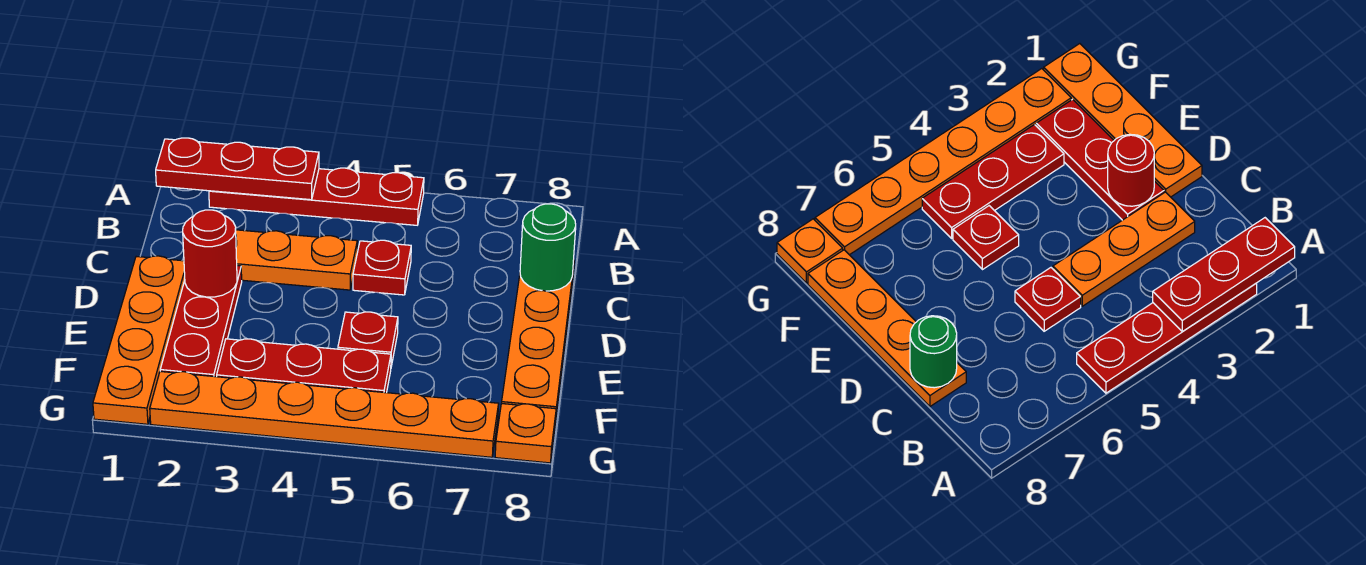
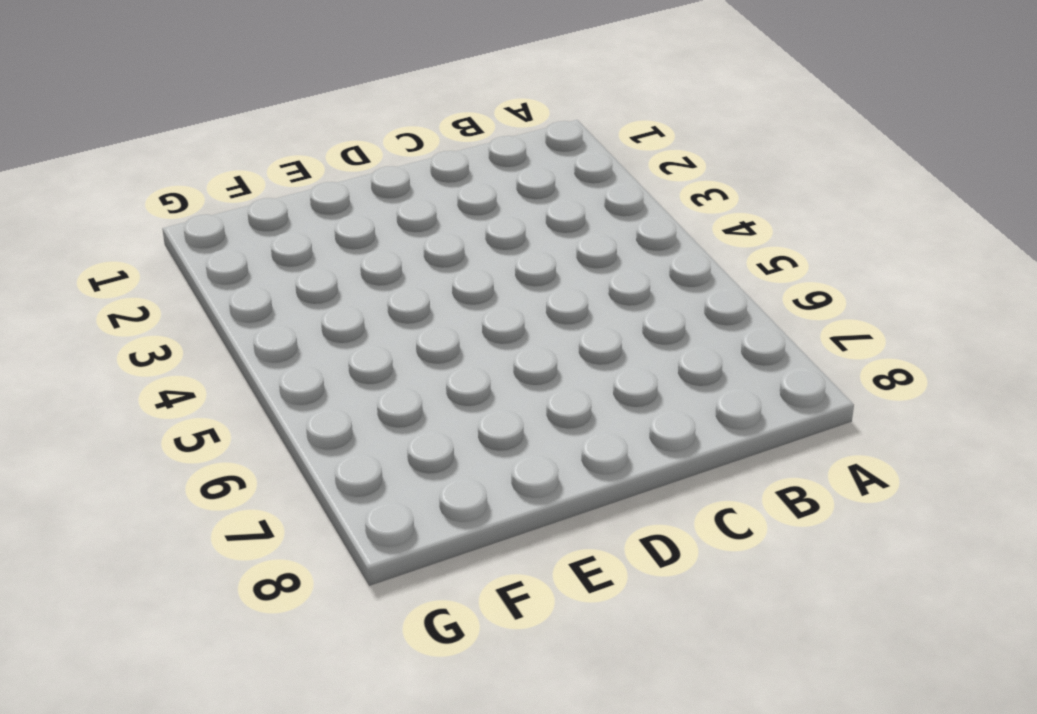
none -> red 1x4 plate [209,168,424,225]
none -> orange 1x3 plate [236,230,357,290]
none -> red 1x1 plate [353,240,411,295]

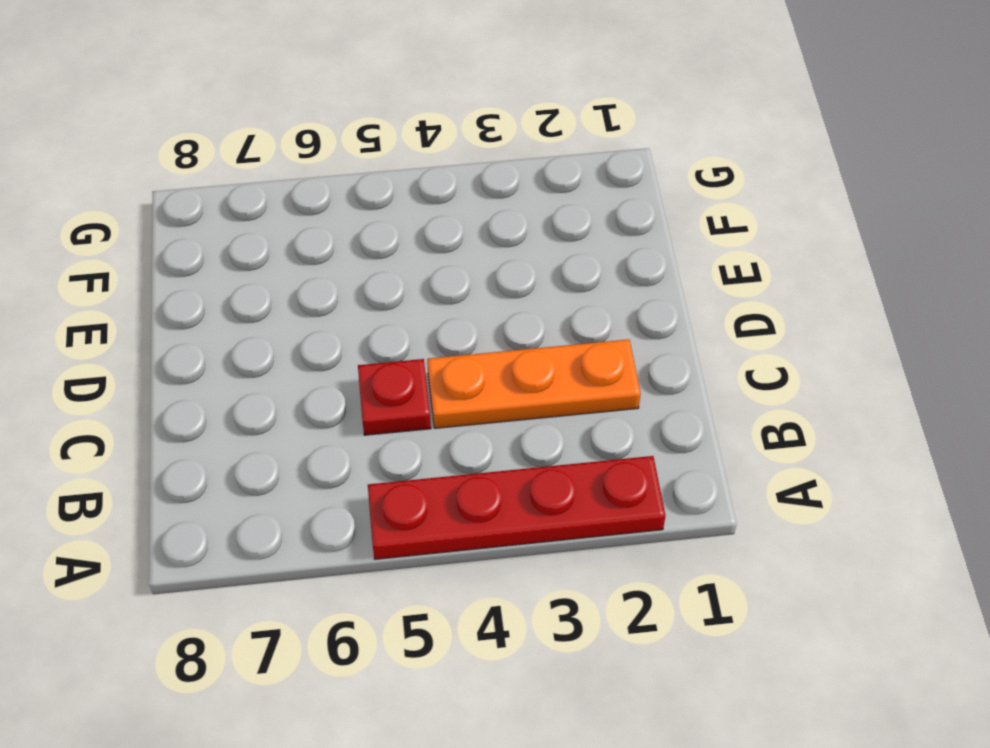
none -> orange 1x4 plate [502,260,574,422]
none -> orange 1x4 plate [93,256,185,424]
none -> red 1x3 plate [160,266,242,377]

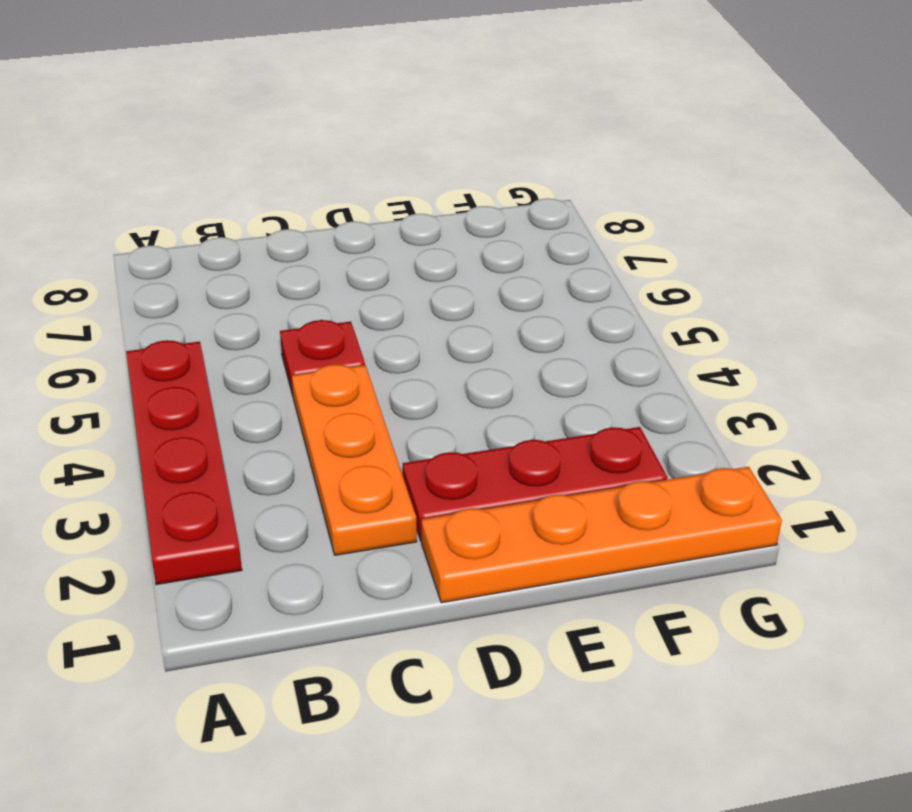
none -> orange 1x4 plate [502,260,574,422]
none -> red 1x1 plate [338,312,398,366]
none -> red 1x3 plate [217,339,391,393]

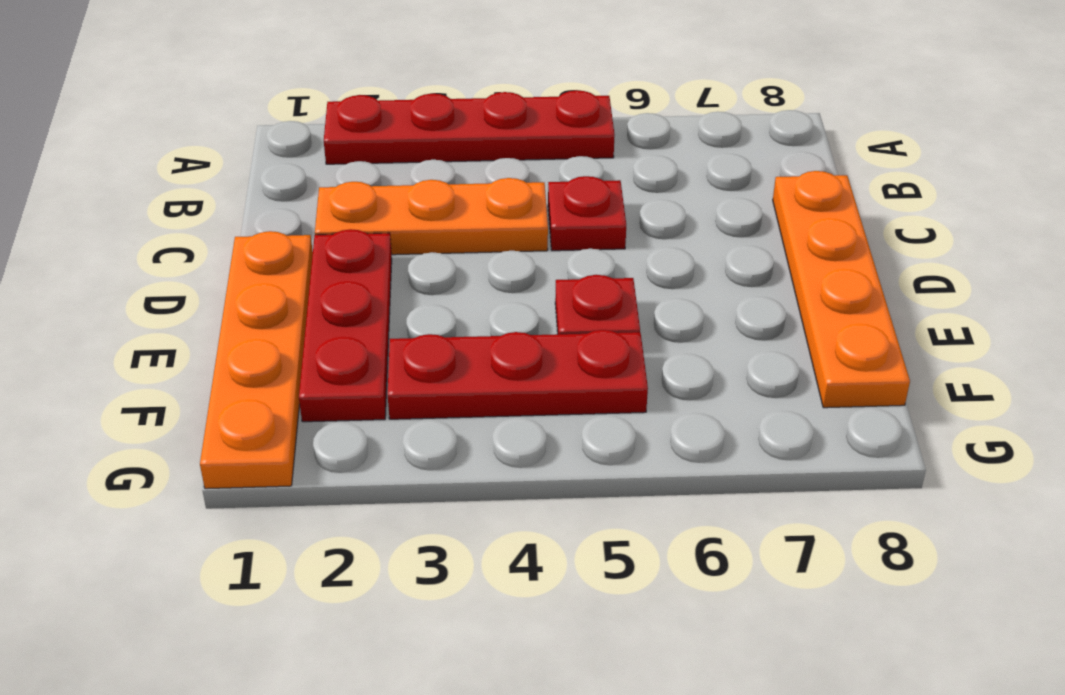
none -> orange 1x6 plate [150,371,498,457]
none -> orange 1x1 plate [495,404,556,463]
none -> red 1x3 plate [156,138,319,200]

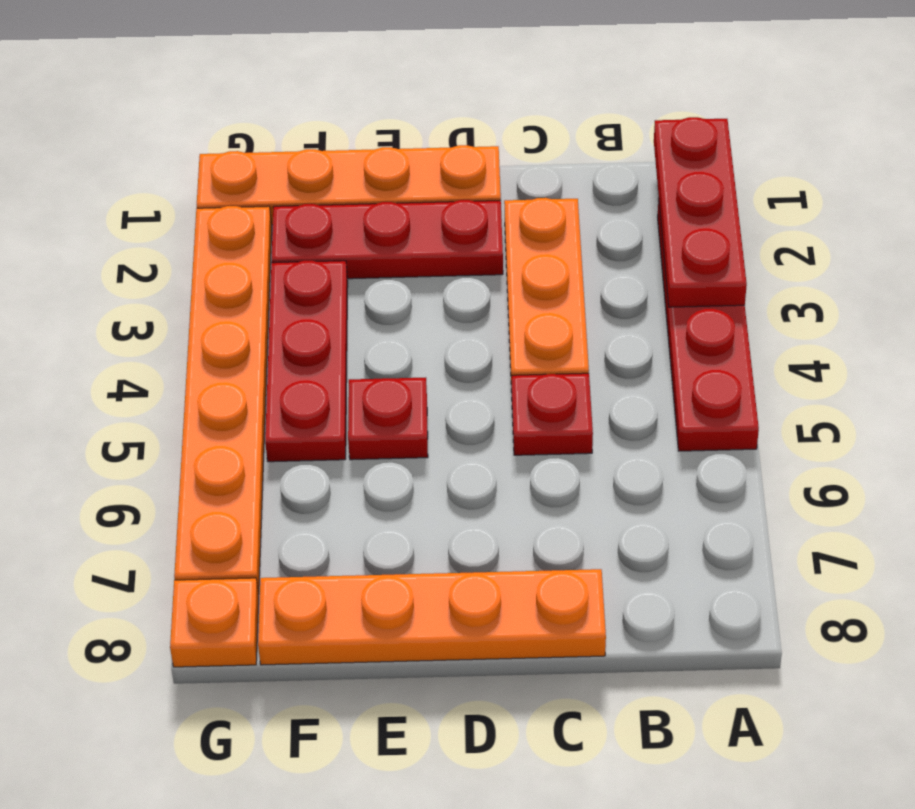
none -> green 1x1 round brick [520,204,576,291]
none -> red 1x1 round brick [183,210,237,297]

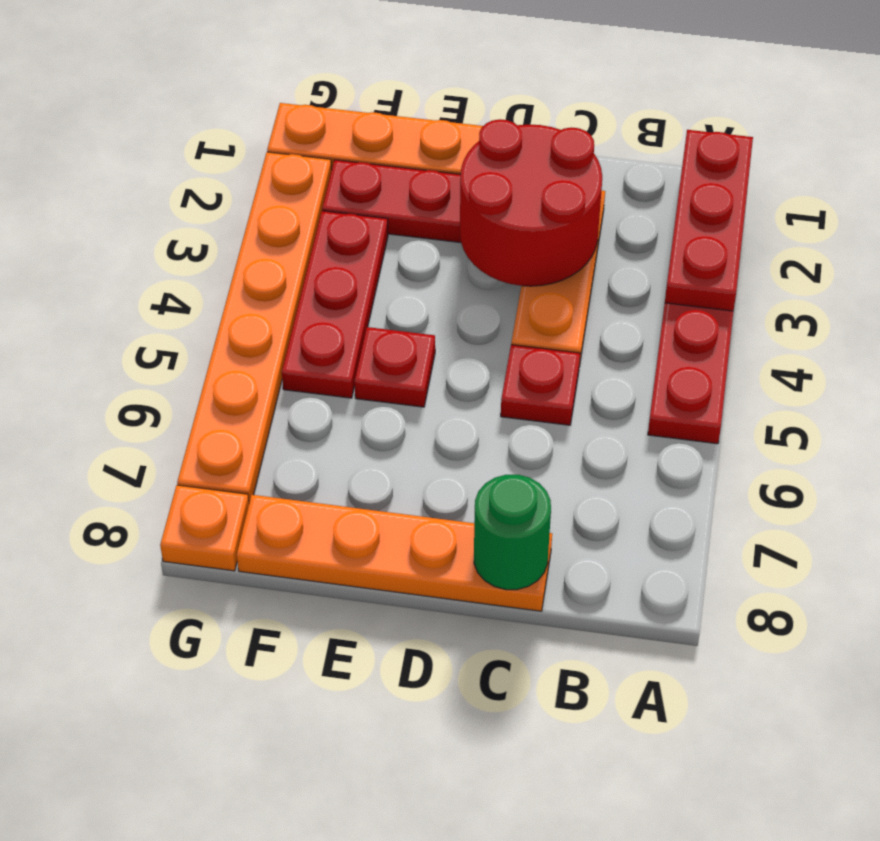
red 2x2 round brick [460,119,602,286] -> red 1x1 round brick [183,210,237,297]

